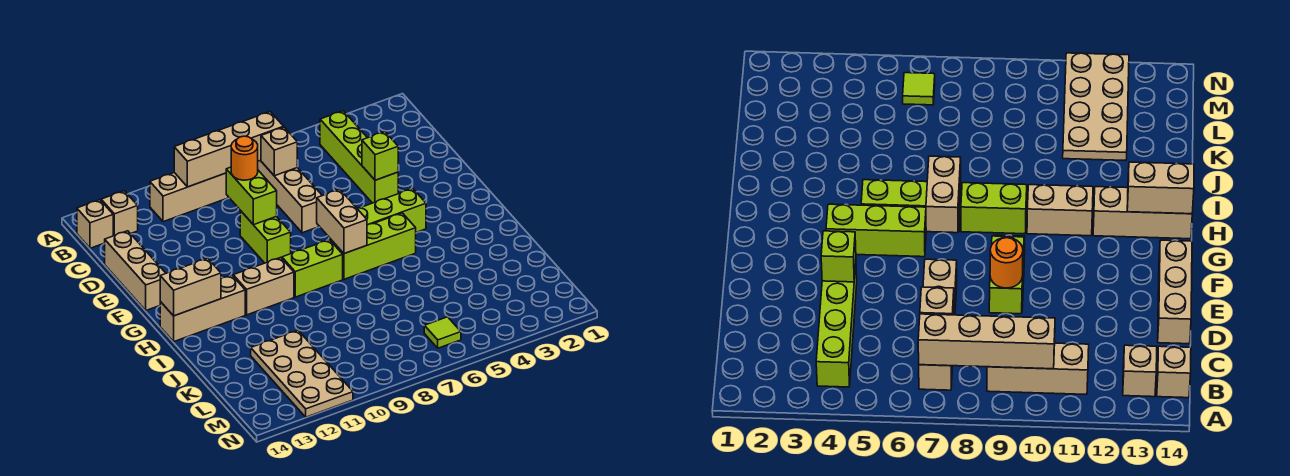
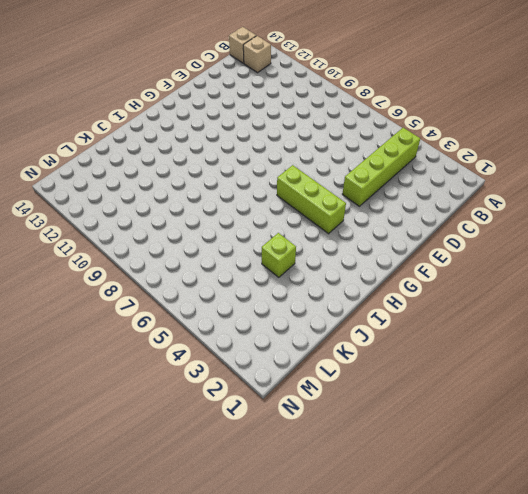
lime 1x1 brick [262,233,296,277] -> lime 1x1 brick moved to [362,132,398,180]
none -> tan 1x4 brick [258,160,322,233]
none -> tan 1x3 brick [150,173,229,222]
none -> tan 1x3 brick [104,231,166,310]

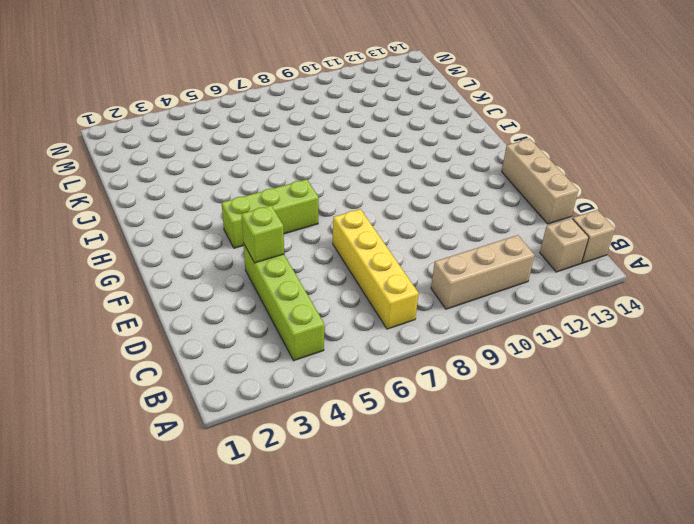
yellow 1x4 brick [333,209,419,329] -> tan 1x4 brick [258,160,322,233]
none -> lime 1x2 brick [240,211,291,263]
none -> lime 1x3 brick [331,213,416,279]
none -> lime 1x2 brick [282,240,343,297]

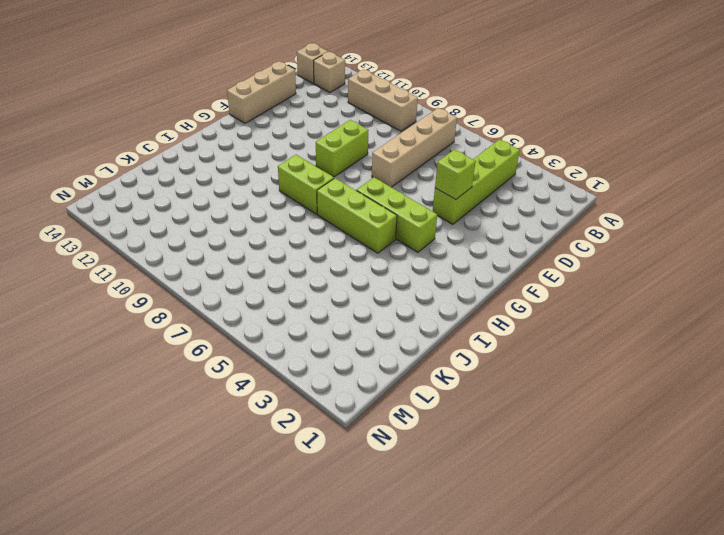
none -> tan 1x2 brick [233,257,294,315]
none -> tan 1x3 brick [160,275,245,341]
none -> tan 2x4 plate [251,330,353,417]

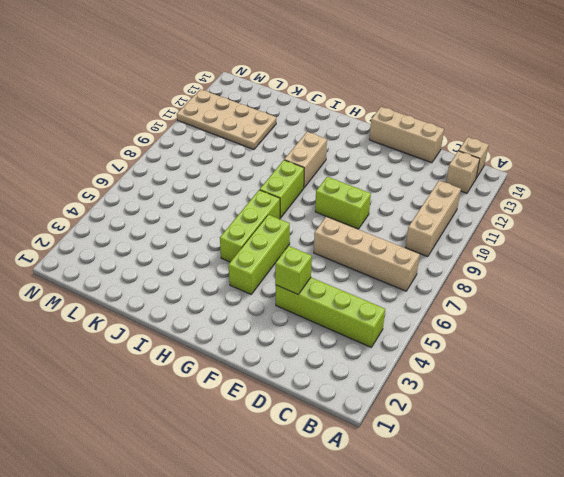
none -> tan 1x3 brick [160,275,245,341]
none -> lime 1x1 tile [424,317,461,348]
none -> tan 1x4 brick [174,112,284,187]

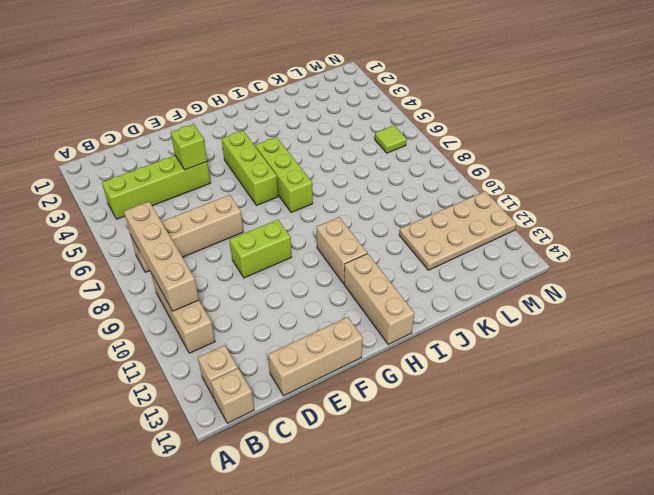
none -> lime 1x2 brick [282,240,343,297]
none -> tan 1x1 brick [261,127,297,176]
none -> lime 1x2 brick [226,167,277,225]

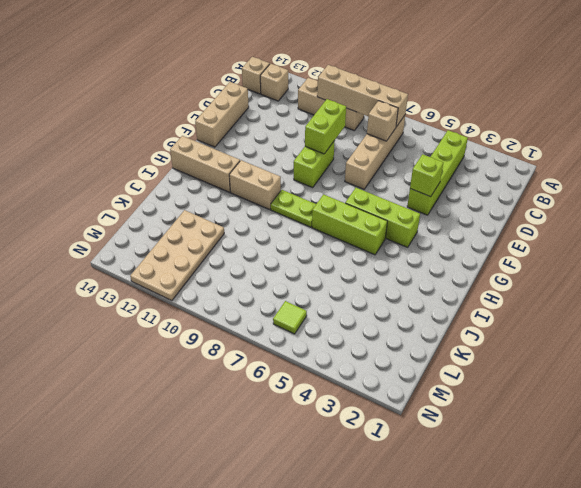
lime 1x2 plate [271,190,316,227] -> lime 1x2 brick [282,240,343,297]
none -> tan 1x2 brick [317,189,367,254]
none -> tan 1x2 brick [160,258,221,316]
none -> orange 1x1 round brick [231,136,258,180]

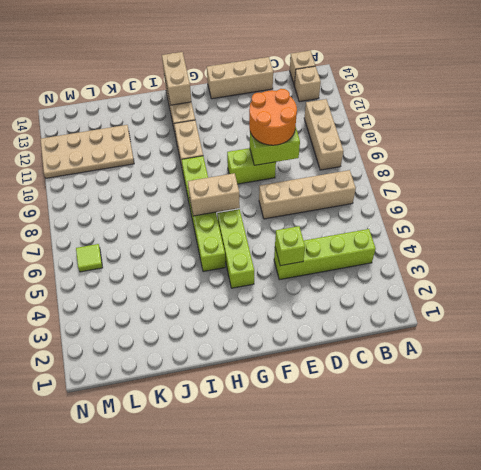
orange 2x2 round brick [249,89,297,145] -> orange 1x1 round brick [231,136,258,180]
none -> tan 1x4 brick [174,112,284,187]
none -> tan 1x1 brick [261,127,297,176]

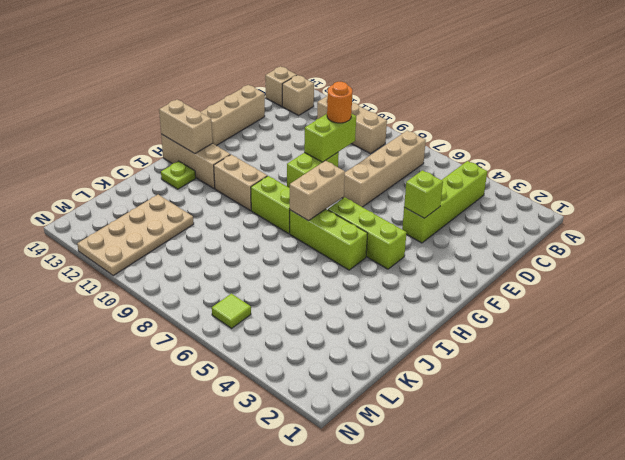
lime 1x1 plate [161,161,196,189] -> none
none -> tan 1x4 brick [174,112,284,187]
none -> tan 1x1 brick [261,127,297,176]

